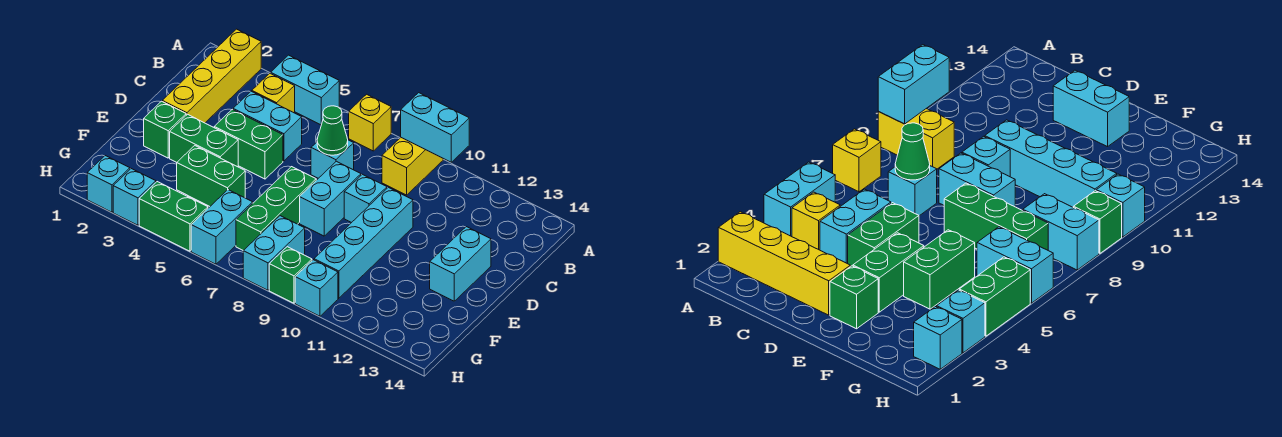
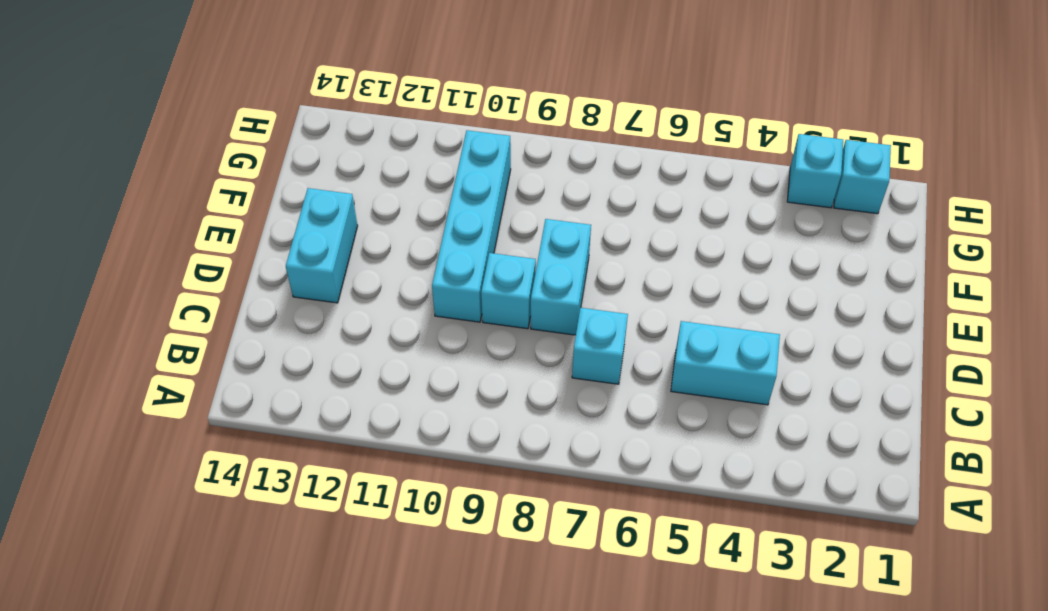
none -> yellow 1x4 brick [162,29,261,123]
none -> cyan 1x2 brick [271,55,339,125]
none -> yellow 1x1 brick [349,94,391,151]

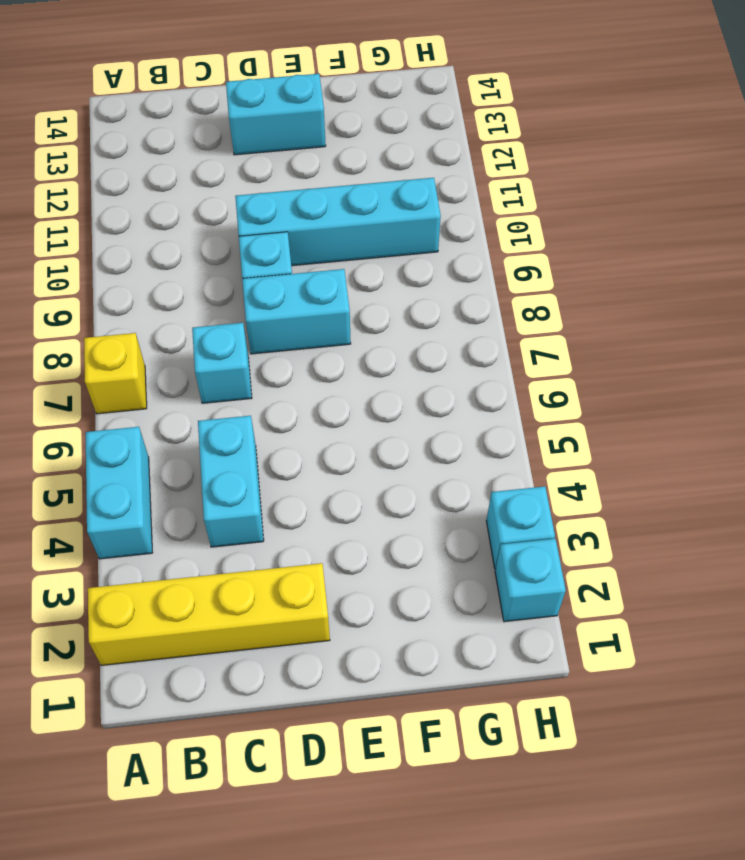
none -> yellow 1x2 brick [382,138,443,195]
none -> yellow 1x1 brick [252,73,295,113]
none -> green 1x2 brick [214,109,283,179]

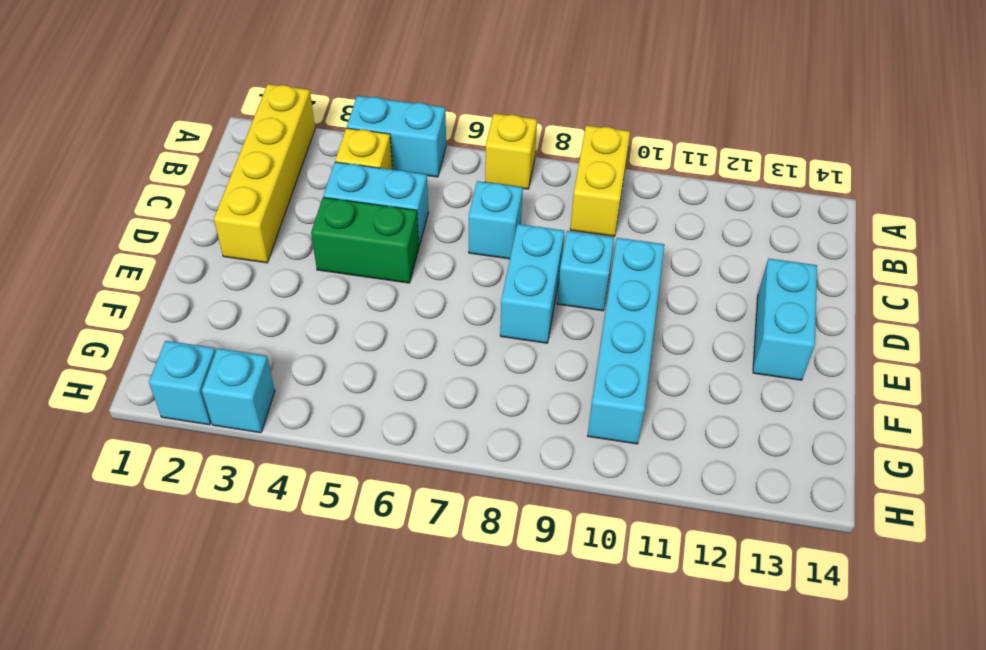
none -> green 1x1 brick [144,101,186,158]
none -> green 1x2 brick [170,114,238,167]
none -> green 1x3 brick [236,167,316,251]

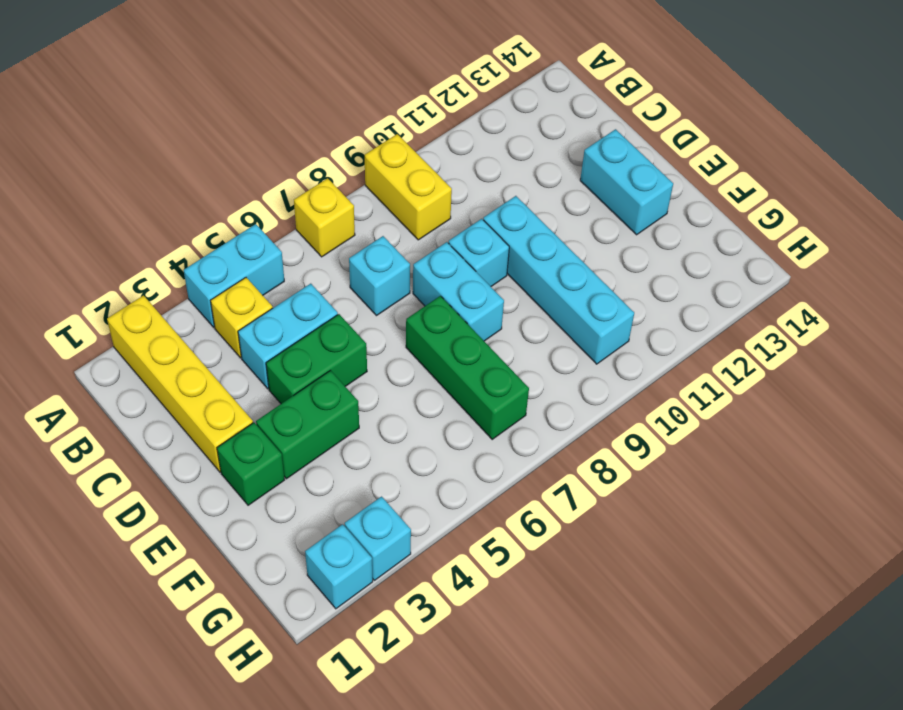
none -> green 1x2 brick [177,146,245,206]
none -> cyan 1x2 brick [191,190,253,264]
none -> cyan 1x2 brick [243,216,305,290]

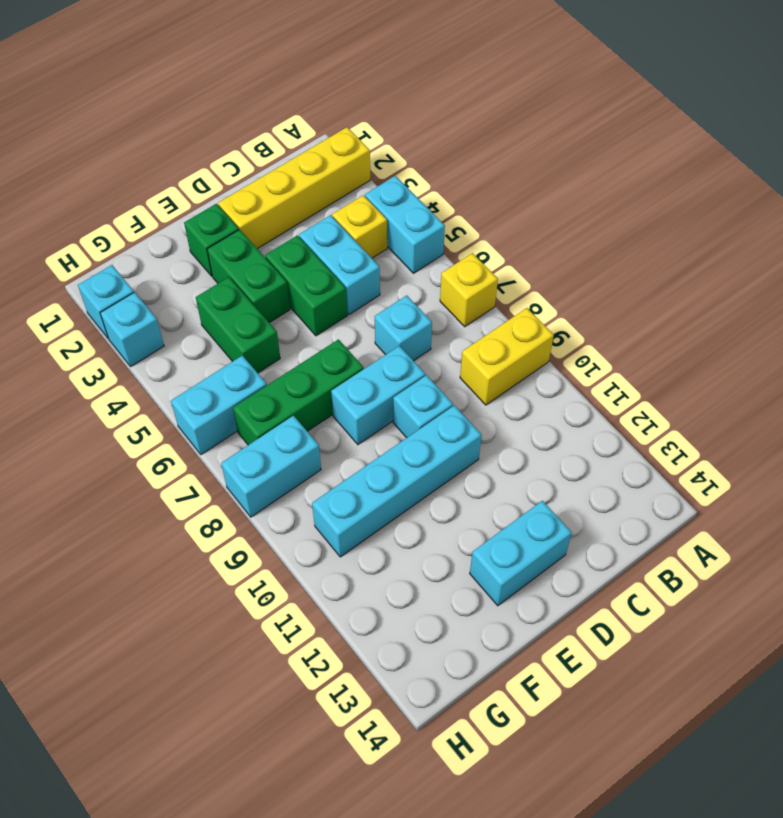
none -> green 1x2 brick [139,182,208,251]
none -> green 1x1 brick [269,247,312,303]
none -> cyan 1x1 brick [295,260,338,316]

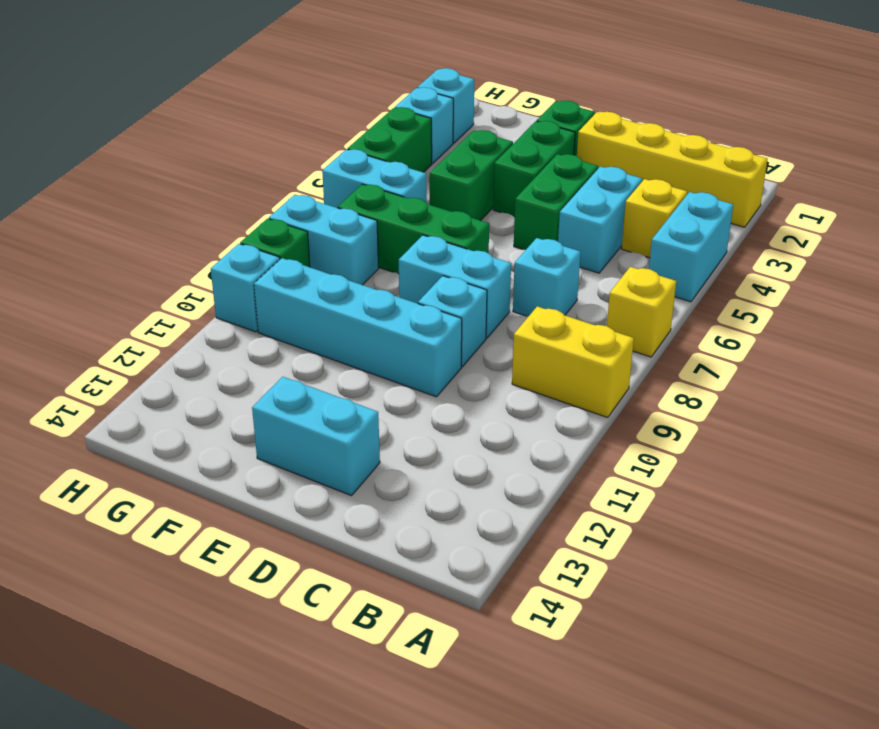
none -> cyan 1x2 brick [401,93,469,162]
none -> green 1x1 cone [317,106,348,155]

